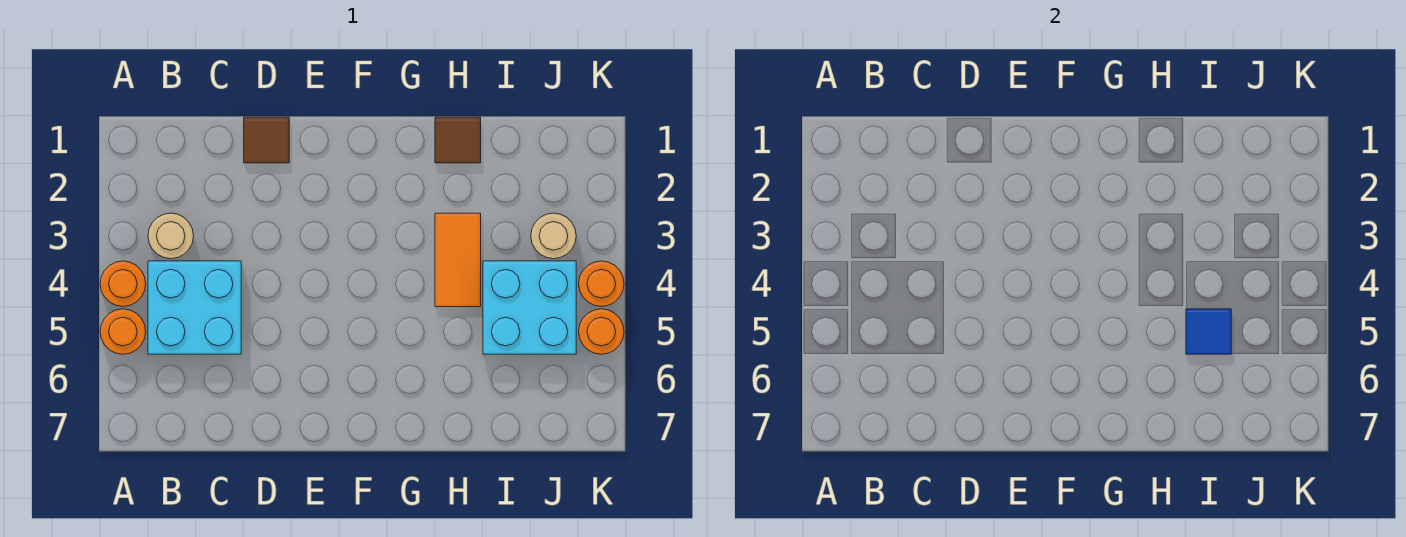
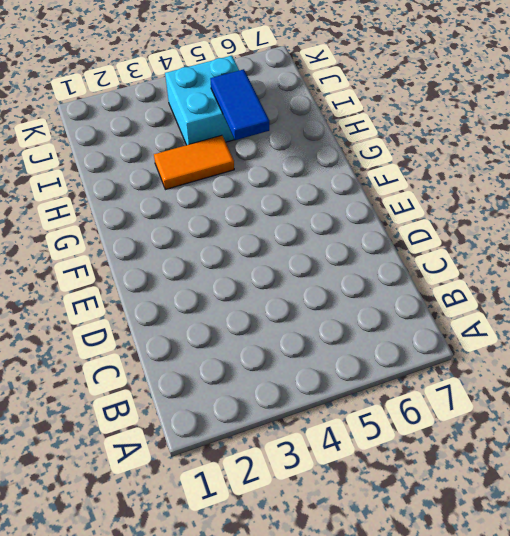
blue 1x2 tile [210,69,269,140] -> blue 1x1 tile [1186,309,1231,354]
none -> orange 1x1 round brick [100,261,146,306]
none -> orange 1x1 round brick [100,309,146,354]
none -> tan 1x1 round brick [148,213,193,259]

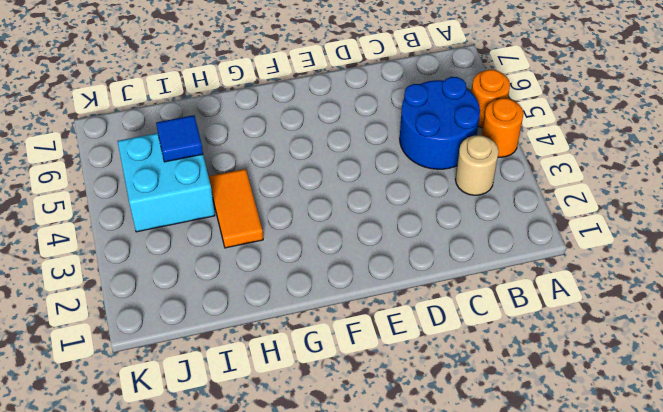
blue 2x2 round brick [400,77,480,169] -> cyan 2x2 brick [148,261,241,354]
none -> brown 1x1 tile [244,117,289,163]
none -> brown 1x1 tile [435,117,481,163]
none -> tan 1x1 round brick [531,213,576,259]

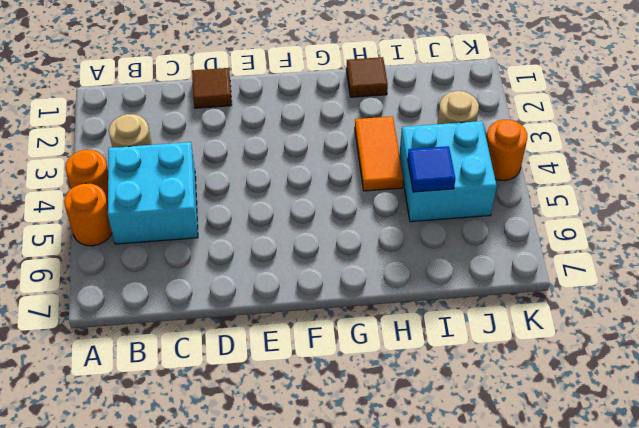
none -> orange 1x1 round brick [579,309,624,354]

